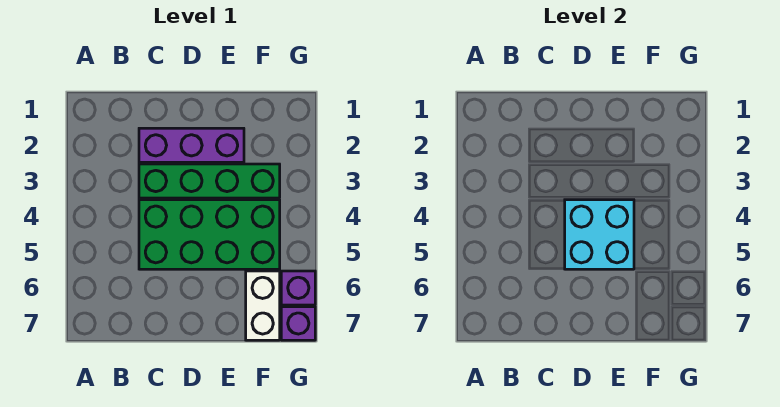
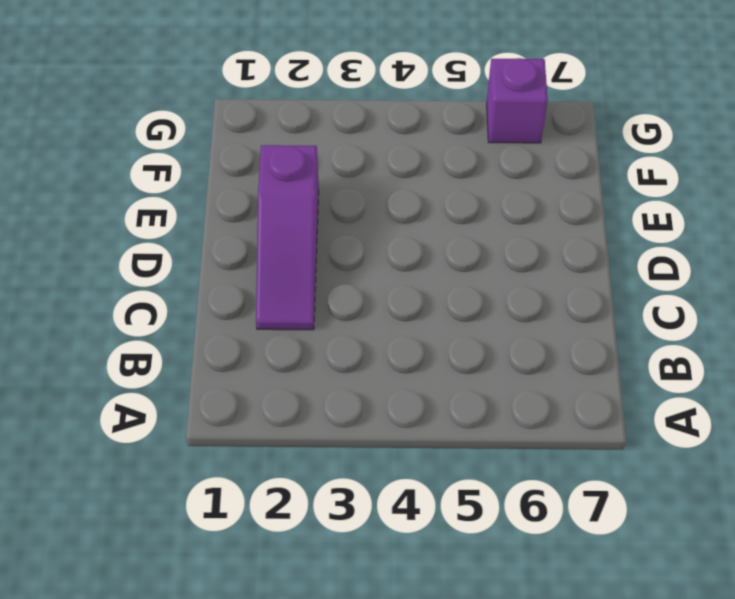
purple 1x3 slope [256,145,319,330] -> purple 1x3 brick [139,128,244,162]
none -> green 1x4 brick [139,164,280,198]
none -> green 2x4 brick [139,200,280,269]

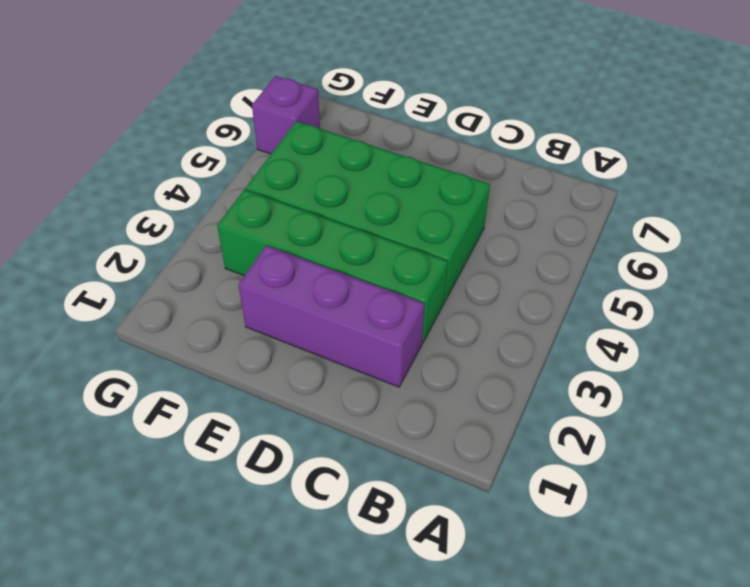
none -> white 1x2 brick [246,271,280,340]
none -> purple 1x1 brick [281,307,315,340]

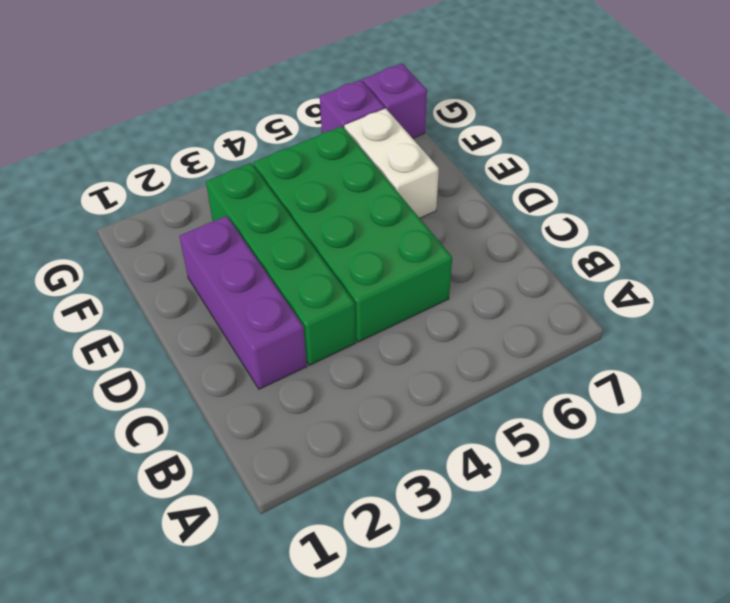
white 1x2 brick [344,108,439,218] -> white 1x2 brick turned to [246,271,280,340]
none -> cyan 2x2 brick [565,200,634,269]

